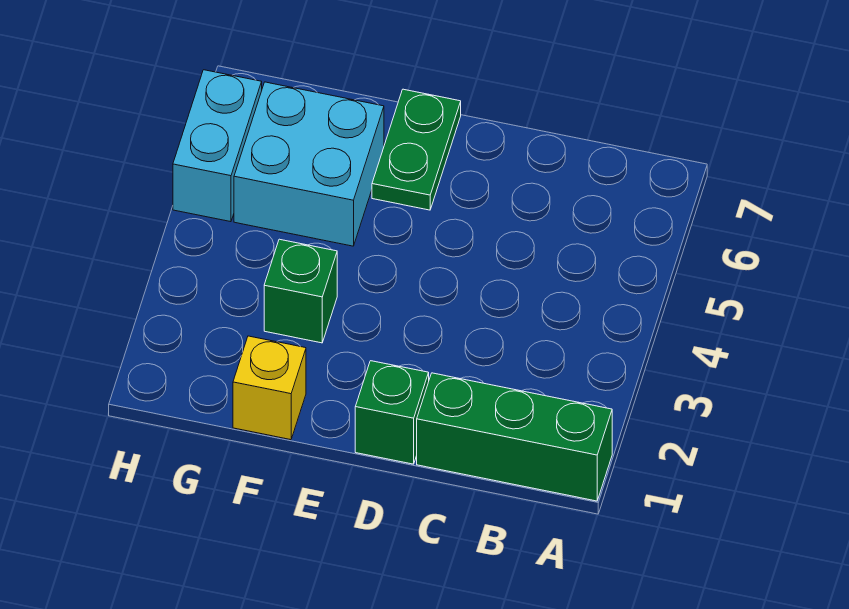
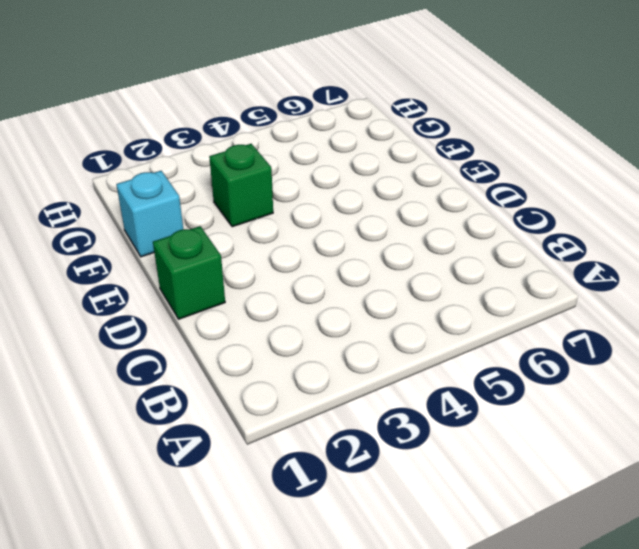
cyan 1x1 brick [116,171,183,257] -> yellow 1x1 brick [233,336,306,440]
none -> green 1x3 brick [417,373,612,501]
none -> green 1x2 plate [372,89,461,210]

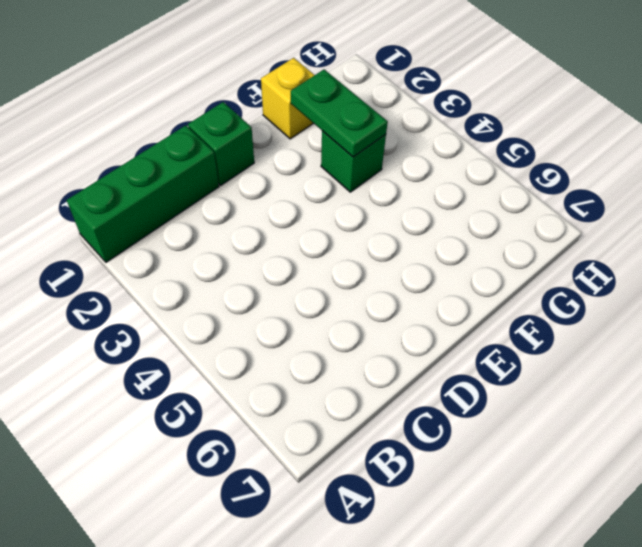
green 1x2 plate [291,70,388,157] -> green 1x2 plate moved to [372,89,461,210]
none -> cyan 2x2 brick [234,82,384,246]
none -> cyan 1x2 brick [173,70,262,222]

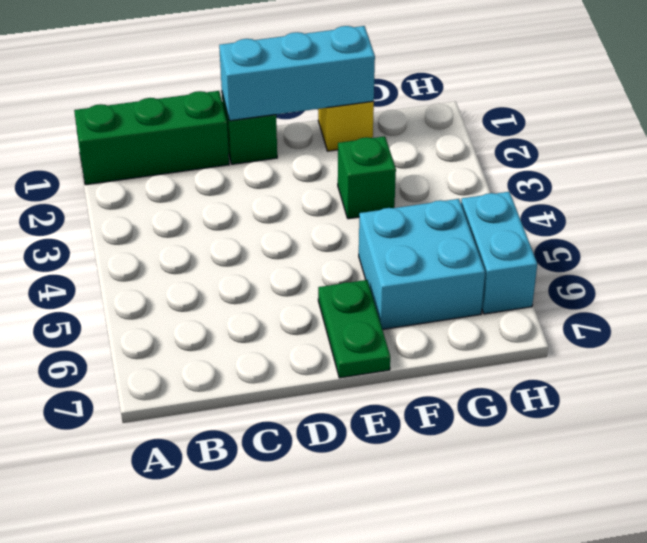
cyan 1x3 brick [219,26,375,121] -> none

